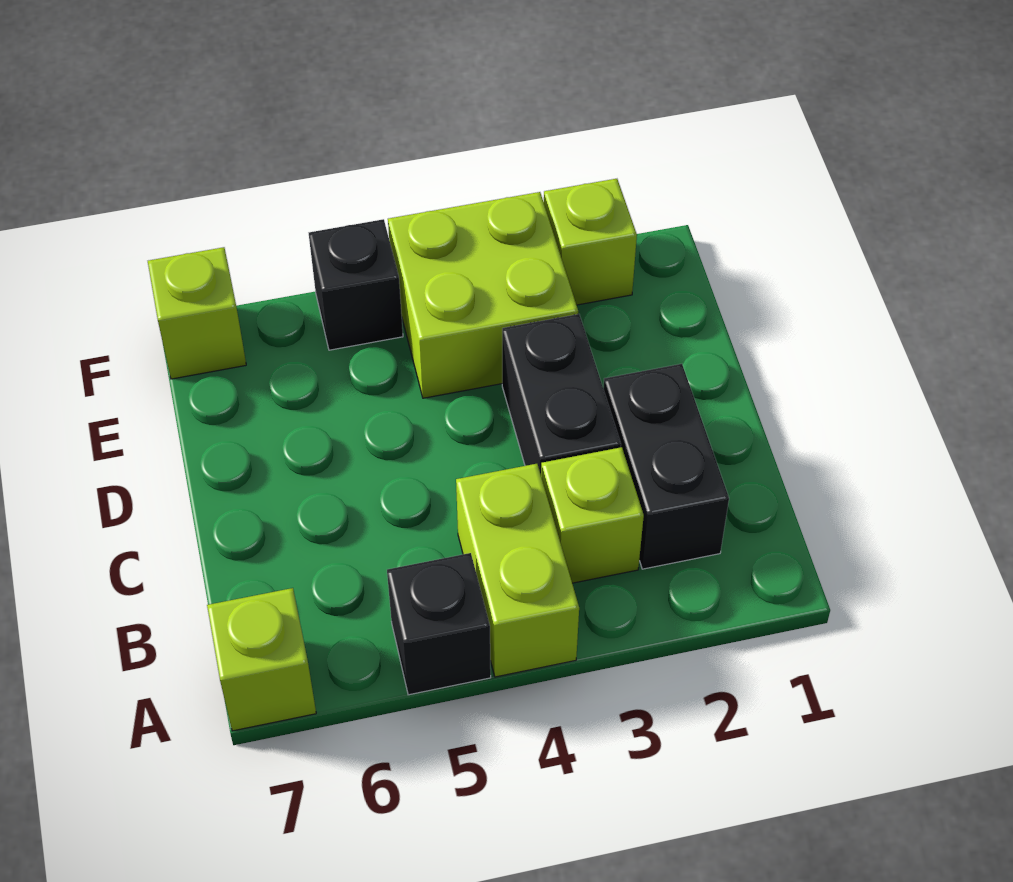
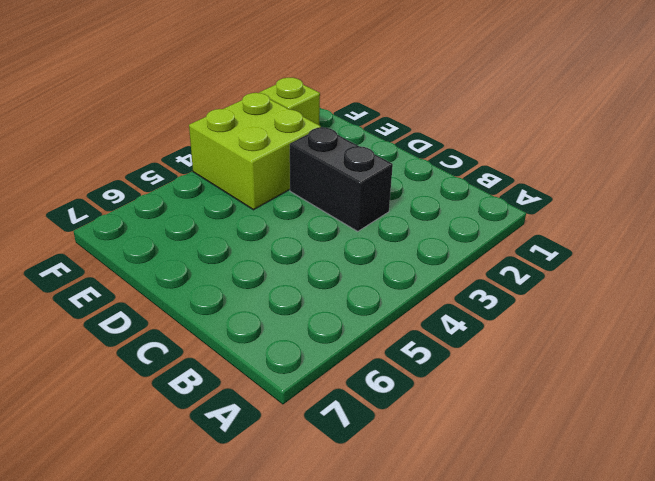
none -> lime 1x2 brick [456,464,579,677]
none -> black 1x1 brick [387,553,491,695]

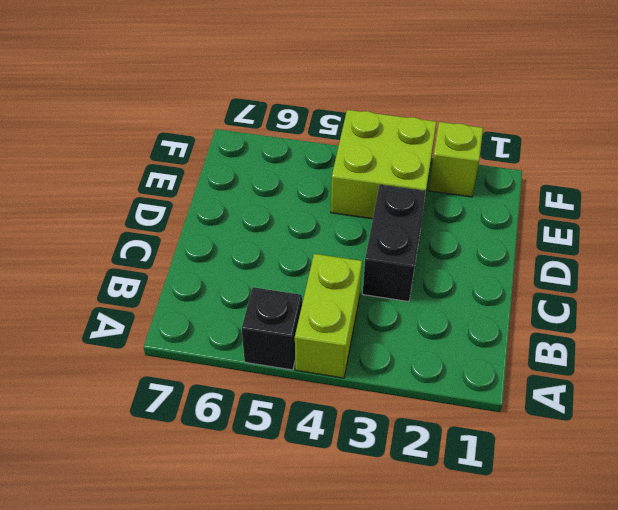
none -> lime 1x1 brick [207,588,316,731]
none -> black 1x2 brick [603,364,729,569]

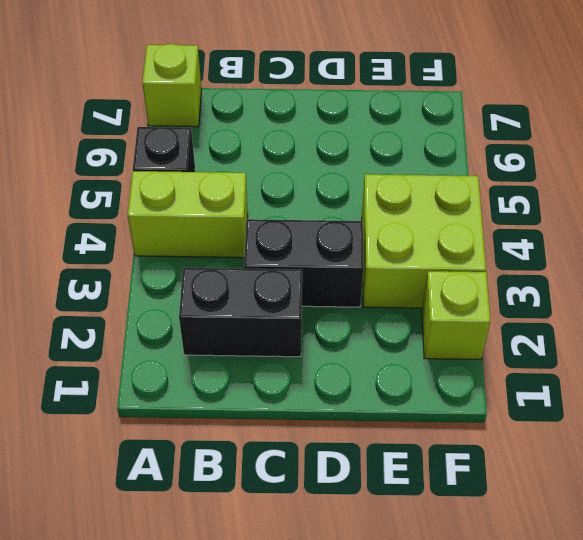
none -> lime 1x1 brick [541,447,644,583]
none -> black 1x1 brick [309,219,403,350]

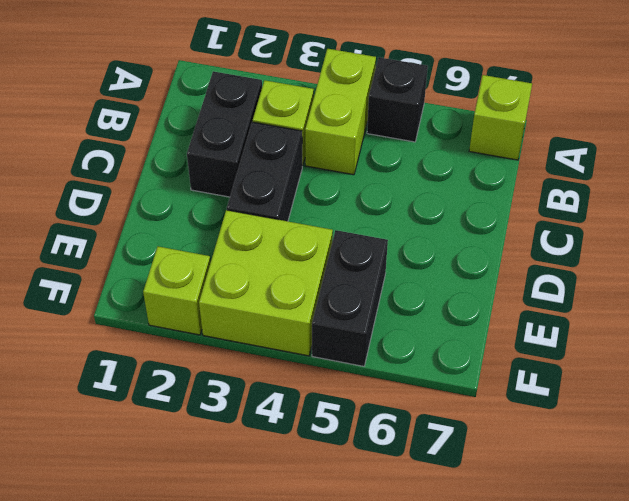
black 1x2 brick [312,230,388,366] -> black 1x1 brick [309,219,403,350]
none -> lime 1x1 brick [148,247,246,379]

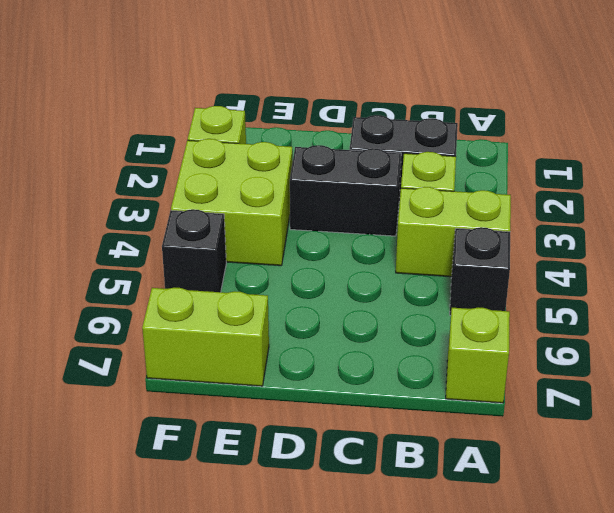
lime 1x2 brick [142,288,269,386] -> lime 1x1 brick [148,247,246,379]

